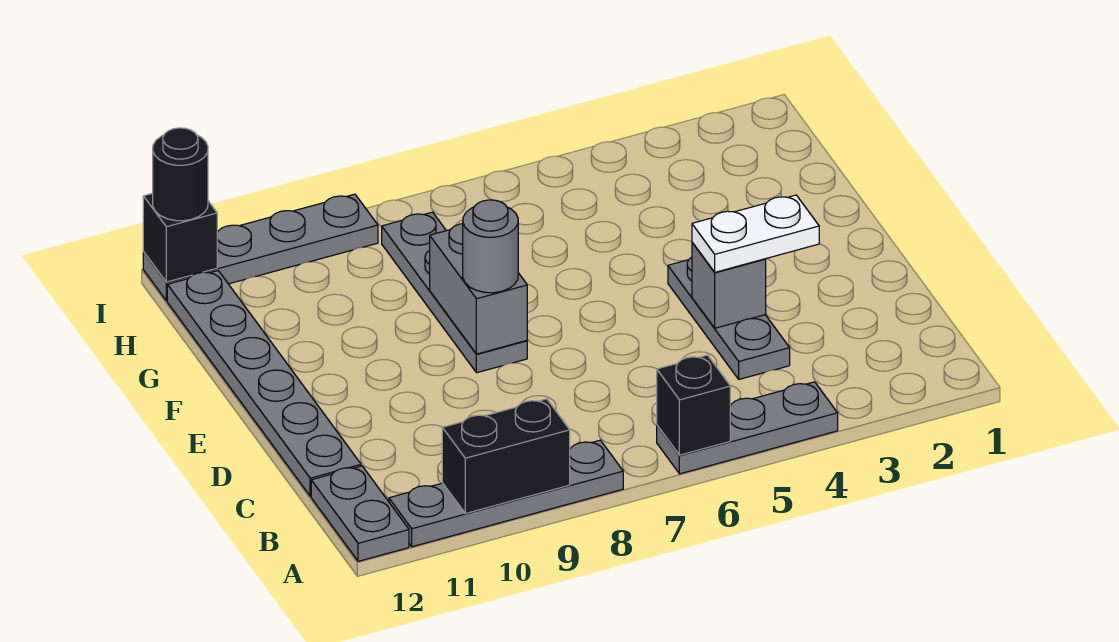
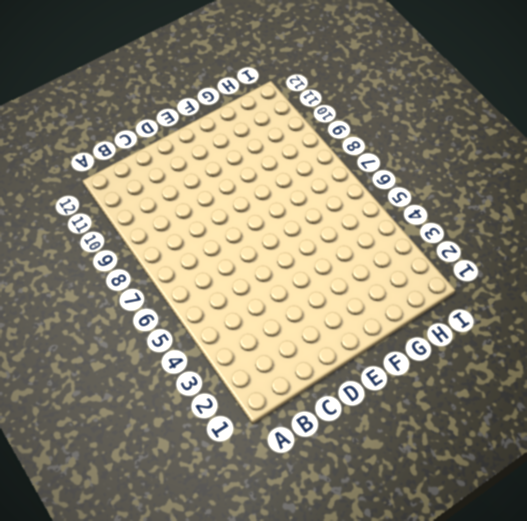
none -> grey 1x3 plate [657,382,838,474]
none -> grey 1x4 plate [389,440,623,547]
none -> grey 1x2 plate [311,466,409,561]

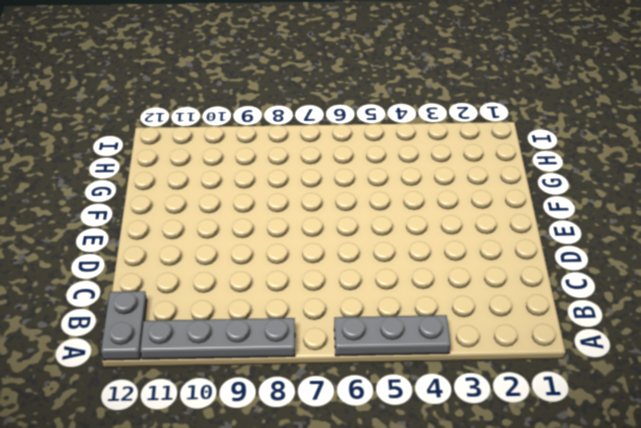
none -> grey 1x3 plate [668,257,790,379]
none -> grey 1x6 plate [167,271,361,496]
none -> grey 1x4 plate [382,212,527,373]

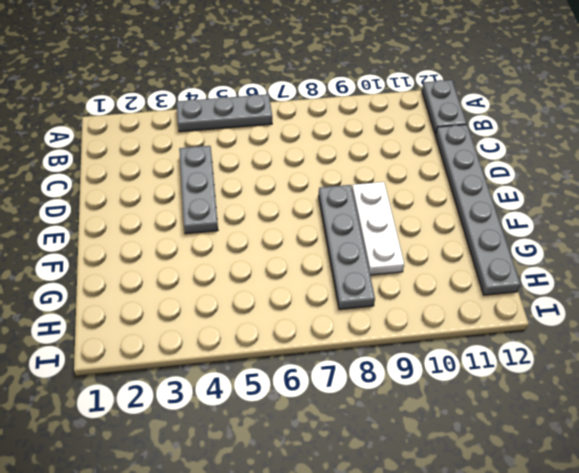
white 1x3 plate [352,182,404,275] -> none
none -> grey 1x4 plate [389,440,623,547]
none -> grey 1x4 plate [143,194,378,301]
none -> black 1x1 brick [657,355,730,455]

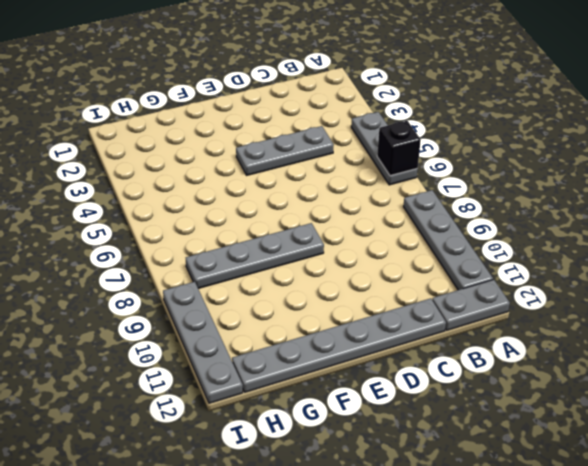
none -> black 1x2 brick [442,399,570,514]
none -> grey 1x1 brick [692,243,766,328]
none -> grey 1x2 brick [430,224,527,354]

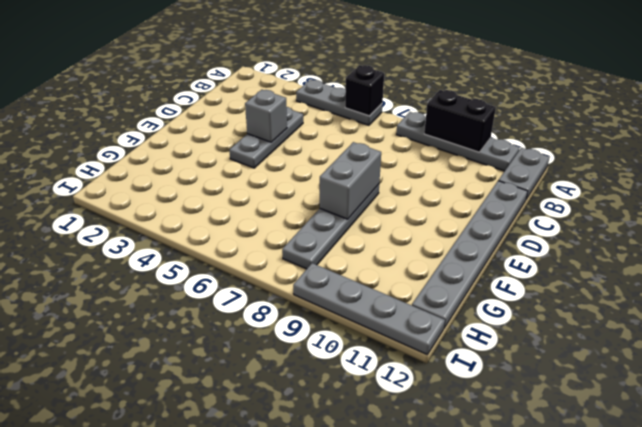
none -> black 1x1 brick [143,193,217,282]
none -> white 1x2 plate [692,195,819,272]
none -> grey 1x1 round brick [463,200,518,293]

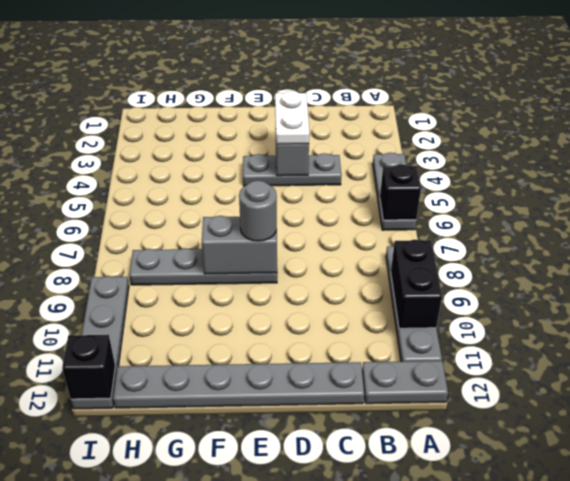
none -> black 1x1 round brick [153,128,208,221]

